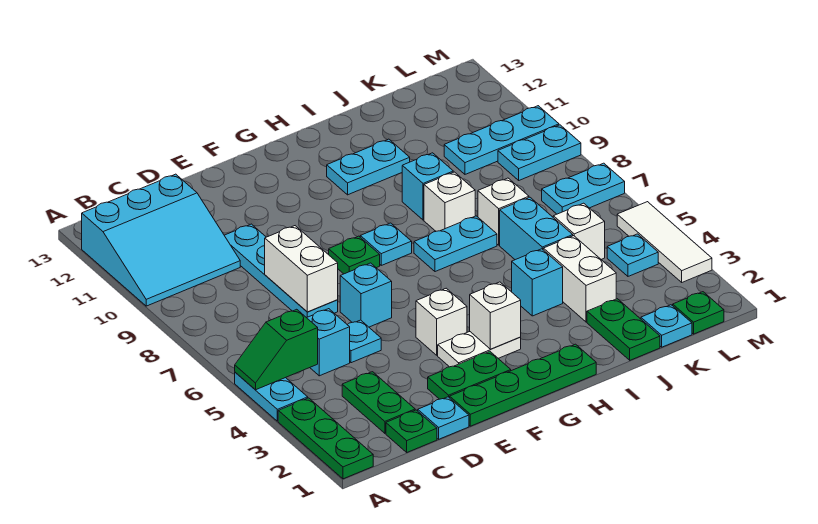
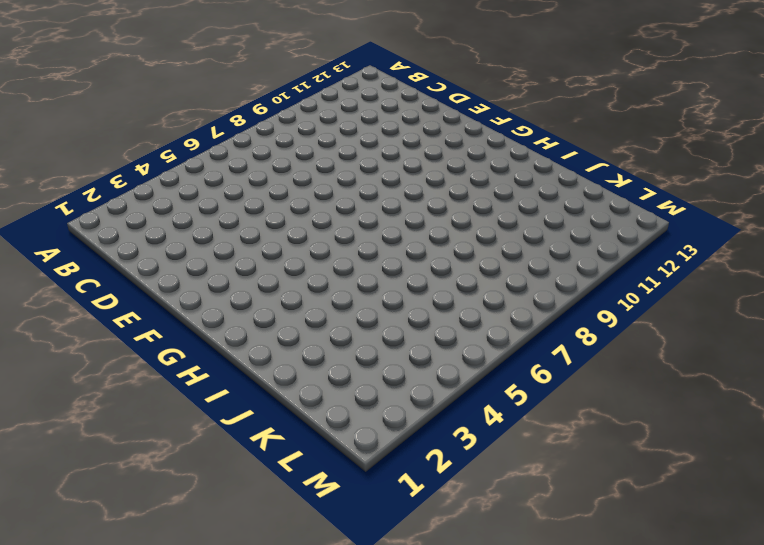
none -> green 1x3 plate [278,398,373,479]
none -> cyan 1x2 plate [235,372,308,421]
none -> cyan 3x3 slope [82,174,240,306]
none -> green 1x1 plate [386,410,437,452]

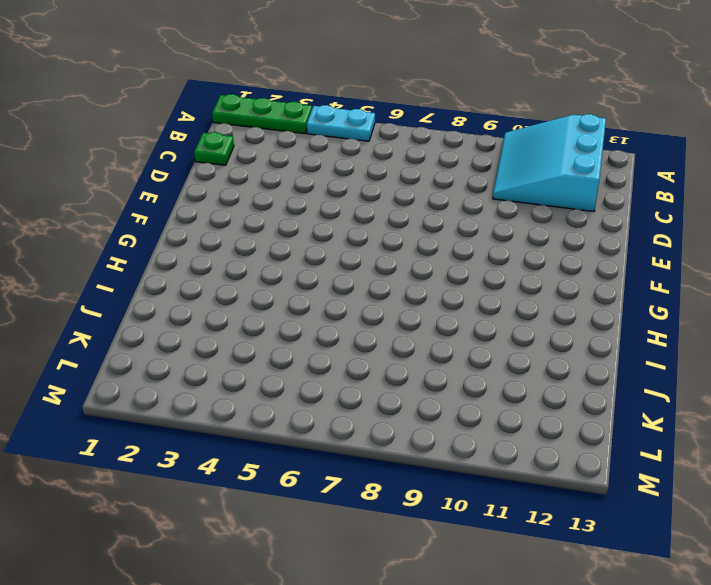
none -> green 1x2 plate [342,372,415,433]
none -> cyan 1x1 brick [307,309,350,376]
none -> cyan 1x1 plate [418,397,469,439]
none -> cyan 1x1 plate [347,320,381,363]

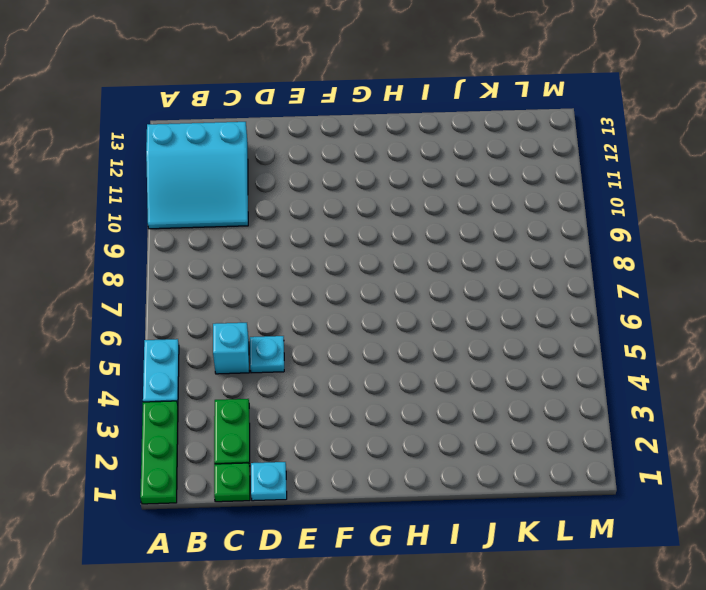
none -> cyan 1x4 plate [224,224,338,318]
none -> green 1x4 plate [450,344,596,426]
none -> green 1x2 plate [428,351,511,399]
none -> cyan 1x1 brick [340,263,392,327]

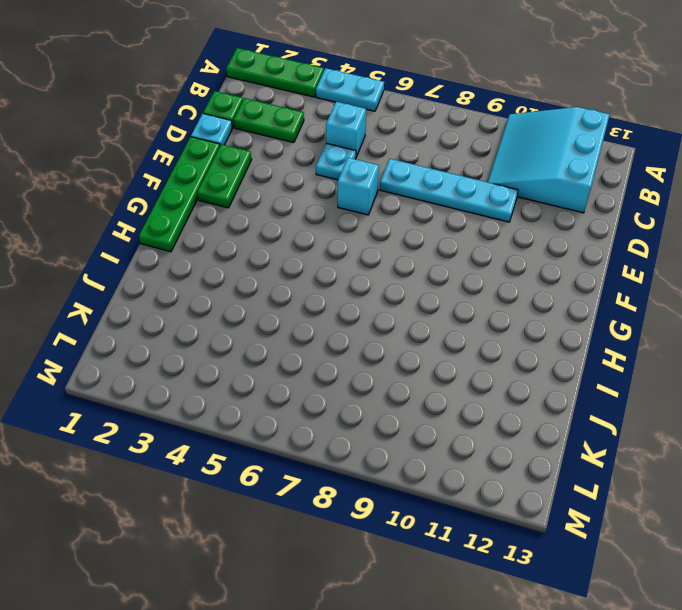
none -> white 1x2 plate [438,332,521,367]
none -> white 1x1 brick [416,288,467,355]
none -> green 1x1 plate [329,236,380,274]
none -> cyan 1x1 plate [360,223,412,265]

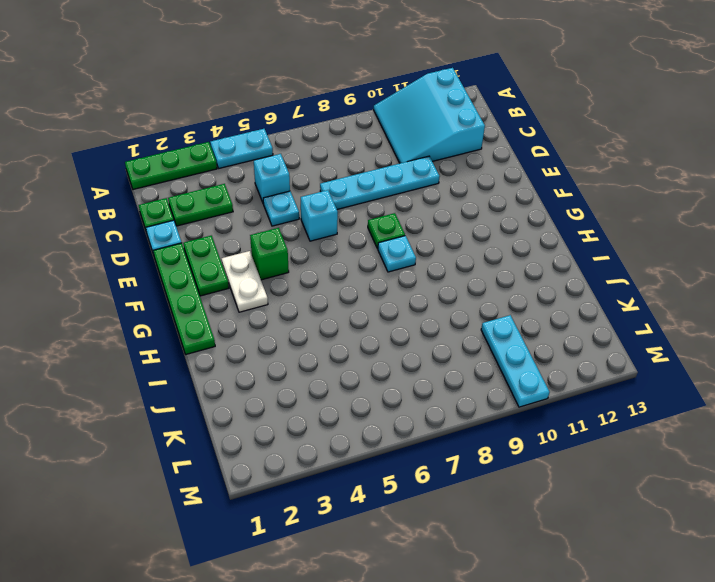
green 1x1 brick [250,228,289,280] -> white 1x1 brick [416,288,467,355]
none -> cyan 1x2 plate [414,216,497,272]
none -> cyan 1x2 plate [327,139,410,195]
none -> cyan 1x1 brick [512,249,563,316]
none -> white 1x1 brick [424,172,475,231]

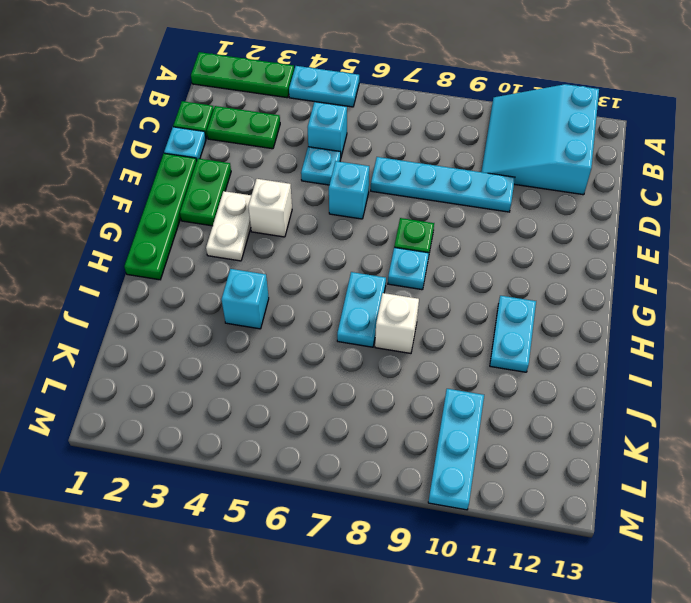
none -> cyan 1x1 brick [402,153,453,220]
none -> green 1x2 plate [587,299,660,360]
none -> white 1x2 brick [543,236,616,322]
none -> cyan 1x2 brick [500,197,573,260]

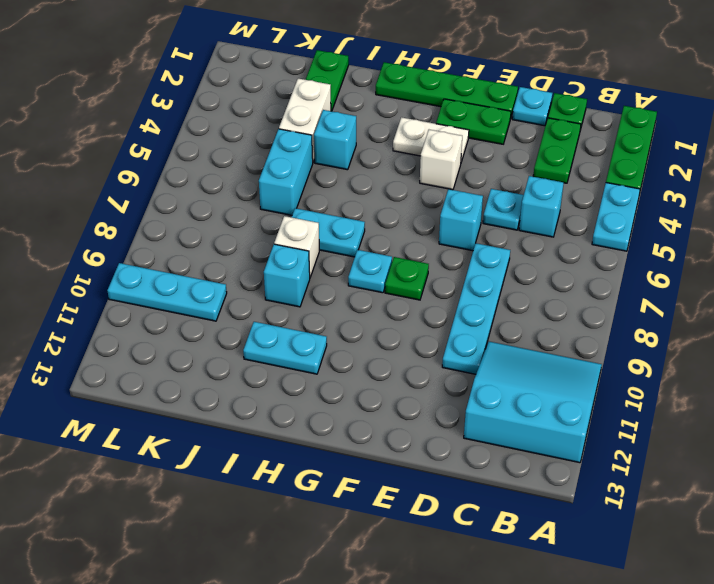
none -> white 1x1 brick [478,178,529,245]
none -> cyan 1x1 plate [641,305,692,347]
none -> white 1x1 brick [553,203,605,259]
none -> green 1x1 plate [673,292,724,334]

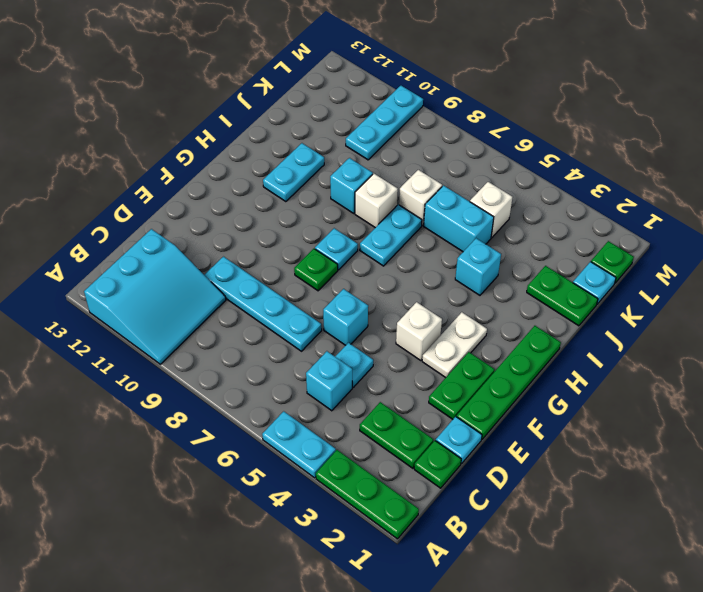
none -> white 1x2 brick [543,236,616,322]
none -> cyan 1x1 plate [607,234,658,276]
none -> cyan 1x2 plate [542,163,625,214]
none -> cyan 1x2 plate [498,125,581,180]

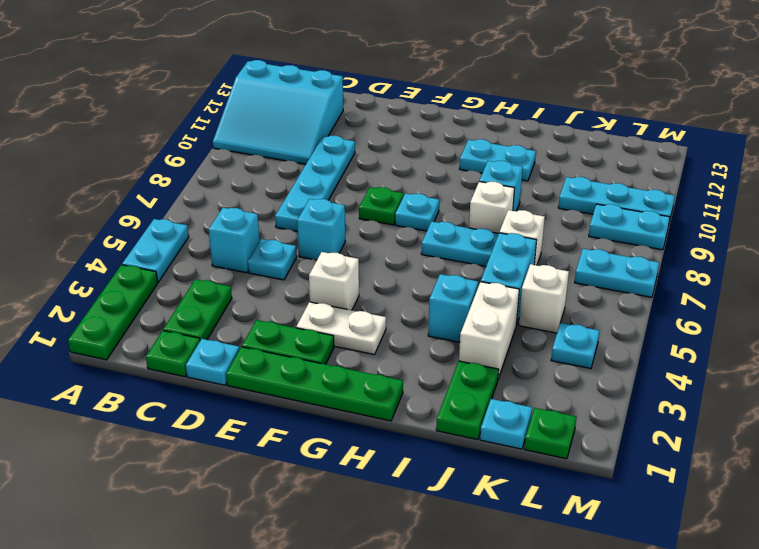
none -> white 1x3 tile [617,202,712,282]
none -> green 1x2 slope [235,309,318,390]
none -> white 1x2 brick [265,226,338,312]
none -> white 1x1 brick [470,282,521,349]

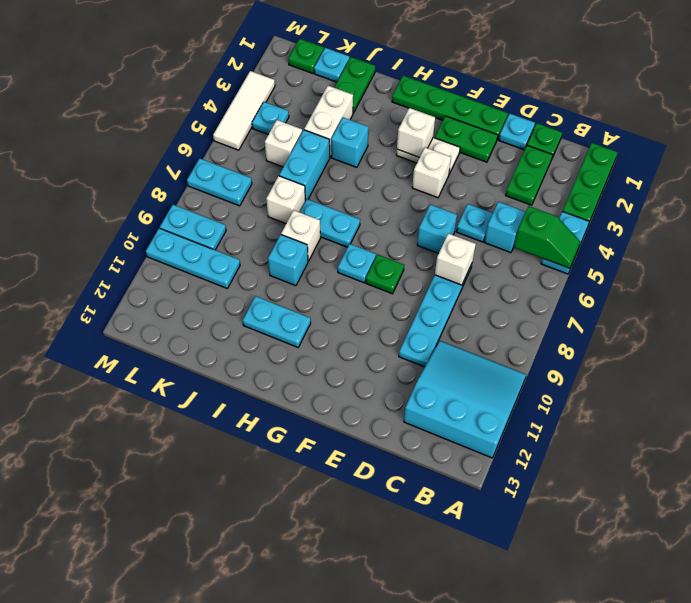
white 1x1 brick [435,233,476,285] -> white 1x2 brick [265,226,338,312]

